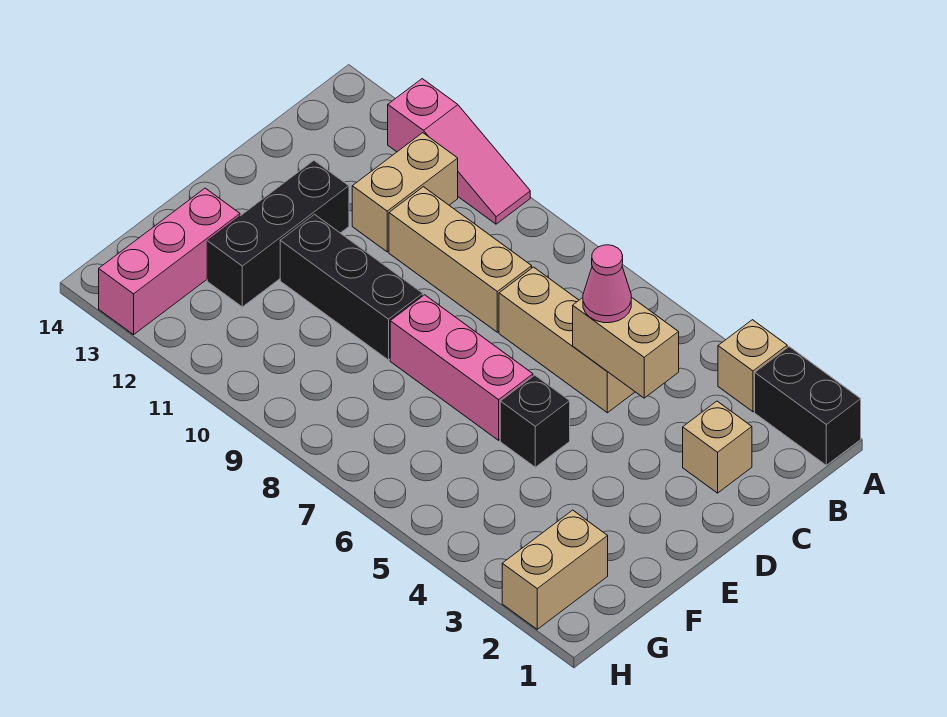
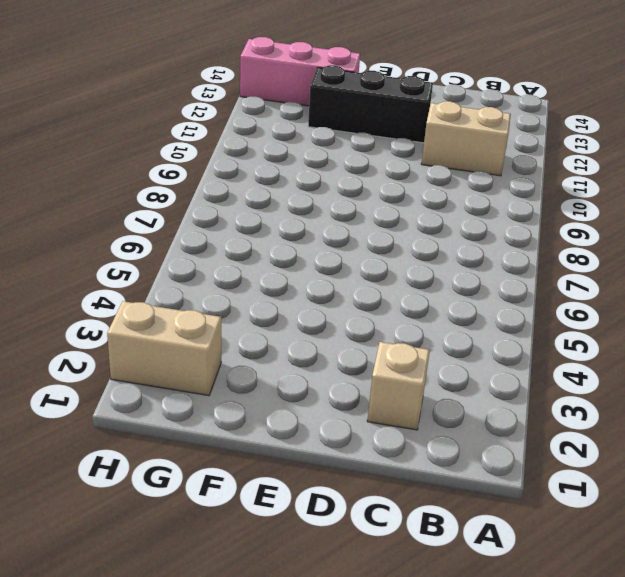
none -> black 1x2 brick [755,347,861,465]
none -> tan 1x1 brick [718,320,787,412]
none -> pink 1x3 slope [388,79,530,224]

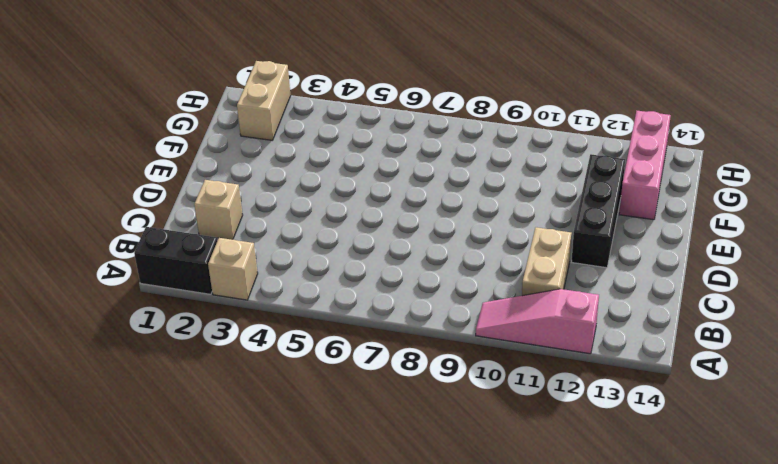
none -> tan 1x3 brick [499,267,635,413]
none -> tan 1x3 brick [389,187,532,332]
none -> black 1x1 brick [500,375,570,467]

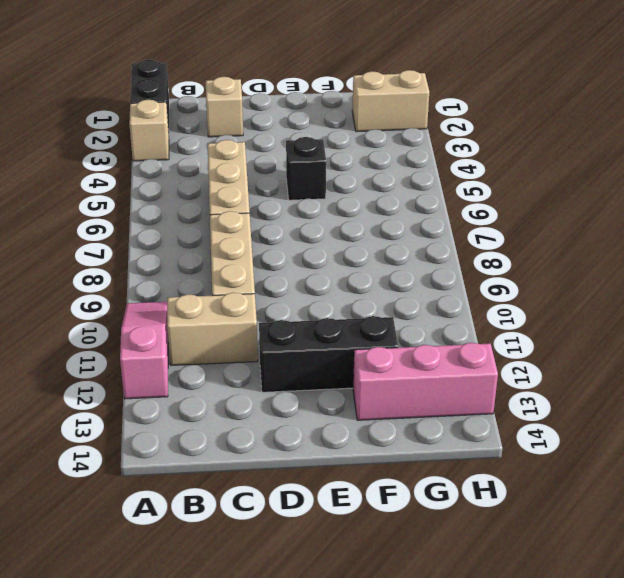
none -> pink 1x3 brick [390,295,533,440]
none -> black 1x3 brick [280,214,423,360]
none -> tan 1x2 brick [573,297,679,398]

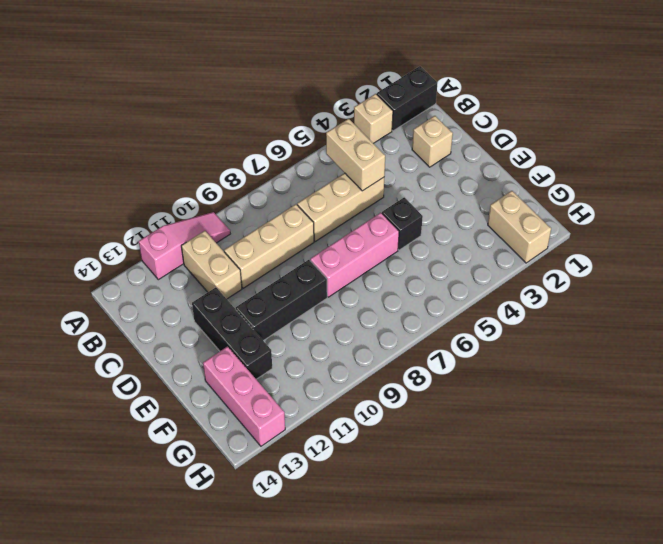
tan 1x2 brick [326,119,385,191] -> tan 1x2 brick turned to [573,297,679,398]
none -> pink 1x1 cone [583,245,631,323]

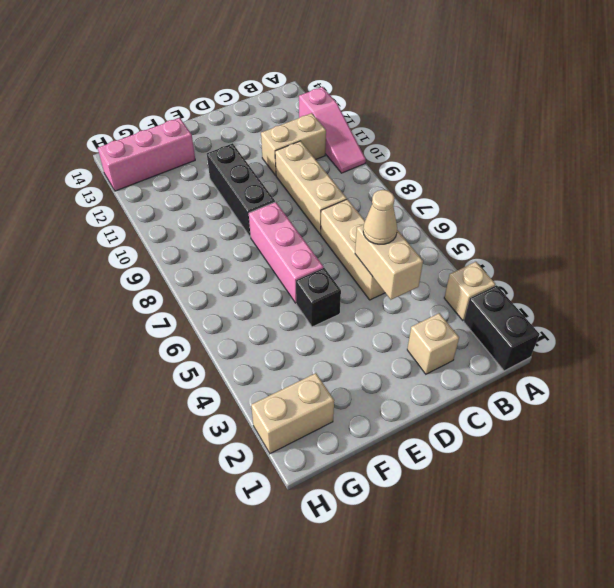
tan 1x1 cone [363,190,397,244] -> pink 1x1 cone [583,245,631,323]
none -> black 1x3 brick [207,161,349,307]

